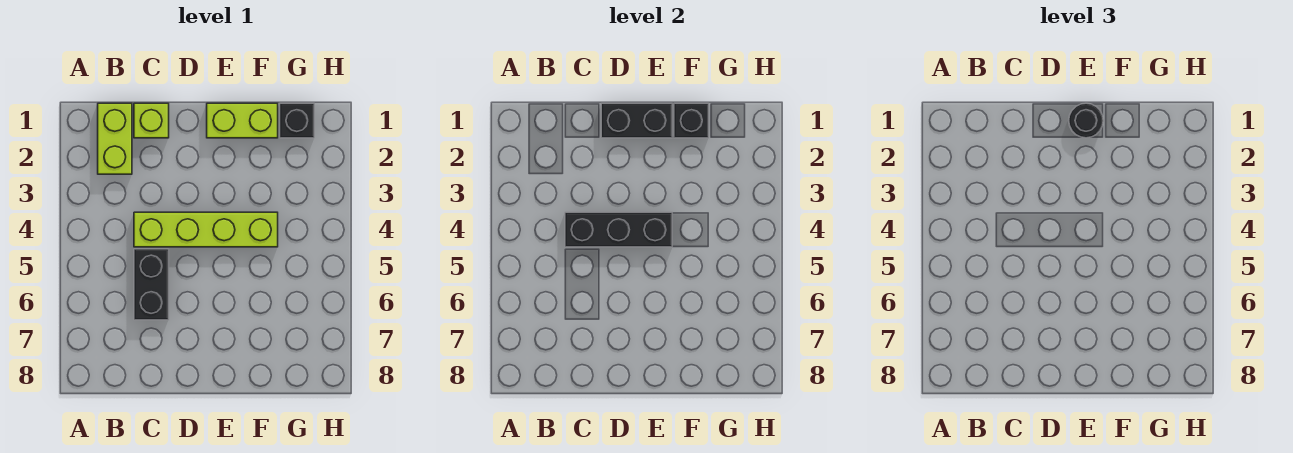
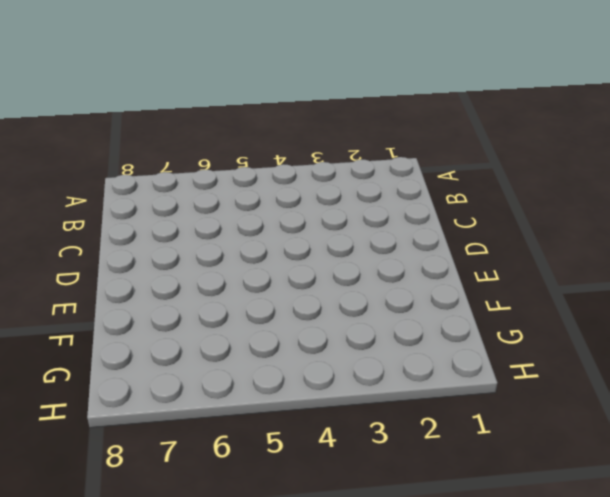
none -> lime 1x2 brick [98,103,132,174]
none -> lime 1x1 brick [134,103,169,138]

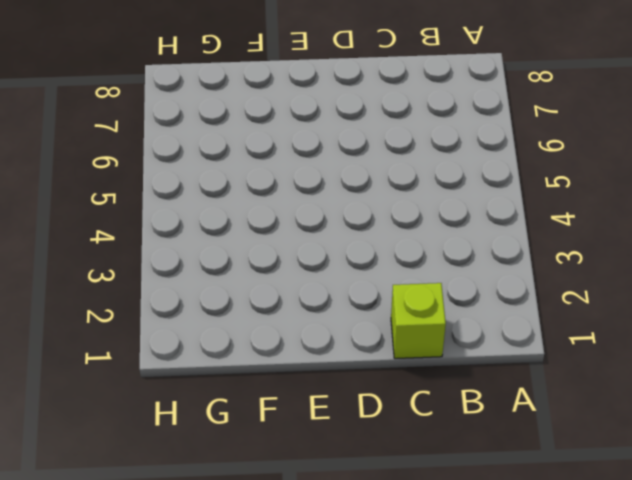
none -> lime 1x2 brick [98,103,132,174]
none -> lime 1x4 brick [134,212,278,247]

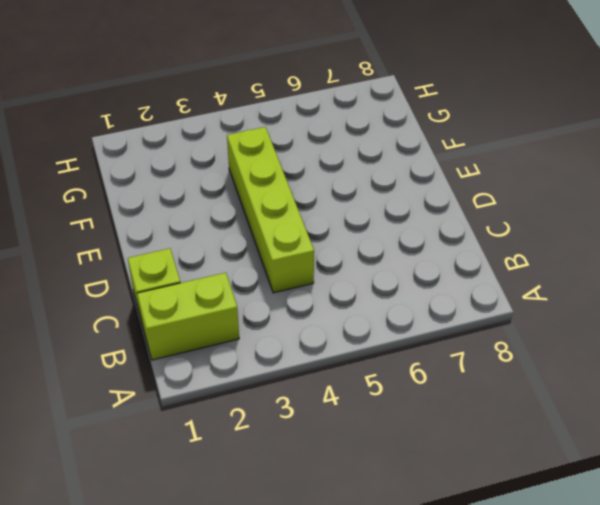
none -> black 1x2 brick [134,249,169,320]
none -> lime 1x2 brick [207,103,278,138]

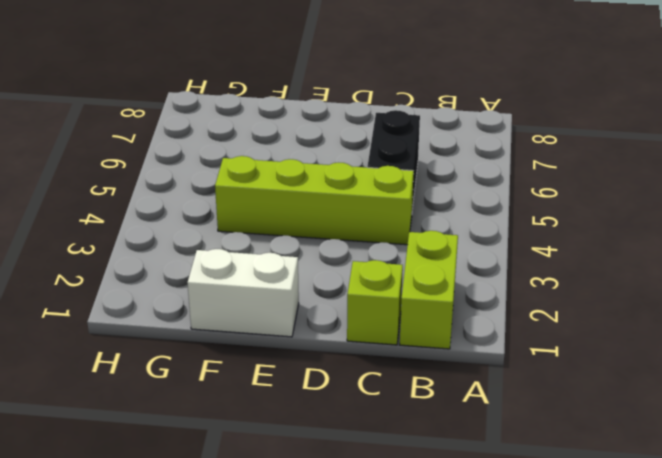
white 1x2 brick [188,249,299,337] -> lime 1x2 brick [207,103,278,138]
none -> black 1x1 brick [280,103,314,138]
none -> black 1x3 brick [565,212,672,247]

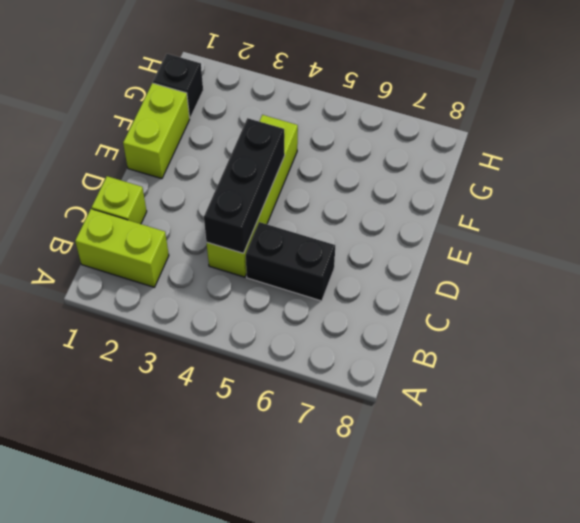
none -> black 1x2 brick [601,103,672,138]
none -> black 1x1 brick [674,103,709,138]

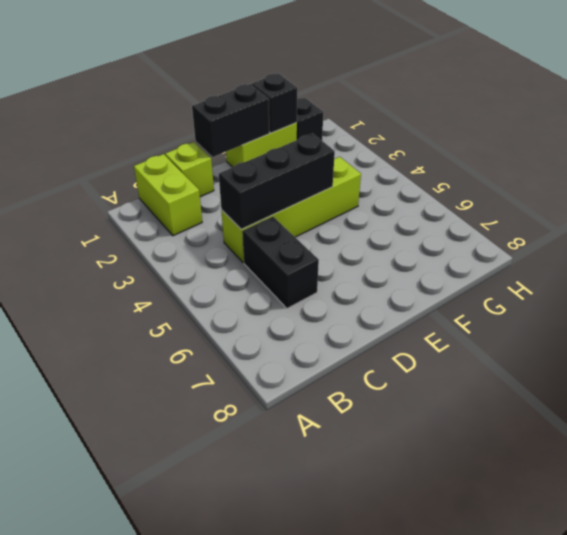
none -> black 1x1 round brick [1069,103,1103,138]

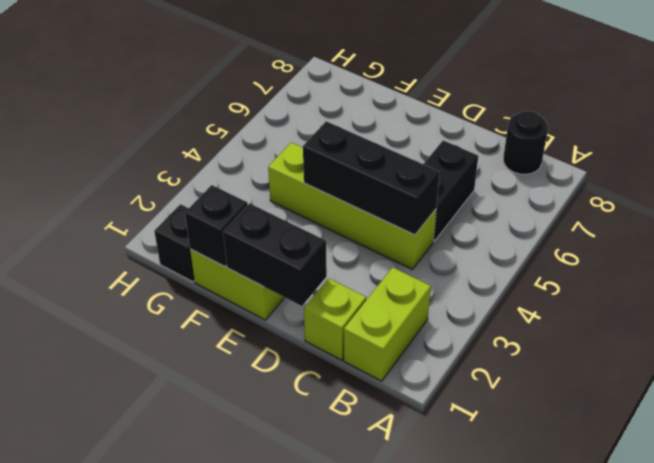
black 1x1 round brick [503,111,548,175] -> black 1x1 round brick moved to [1069,103,1103,138]

